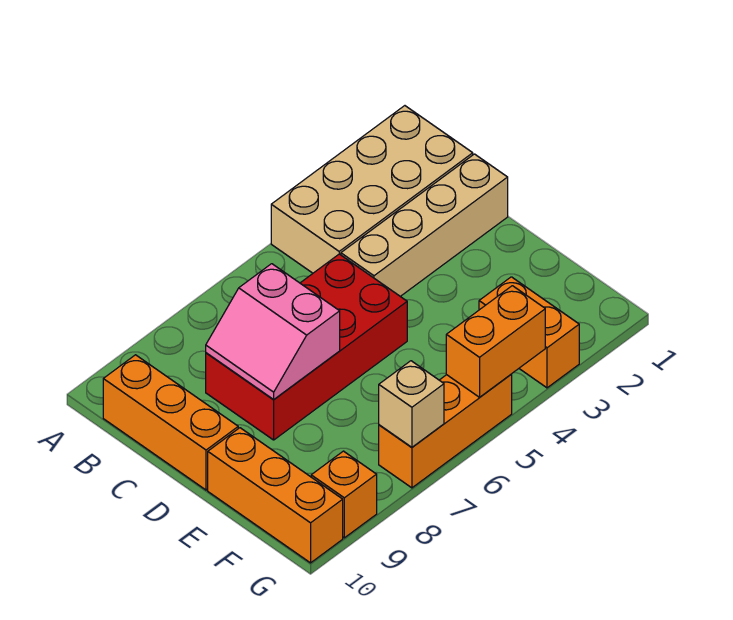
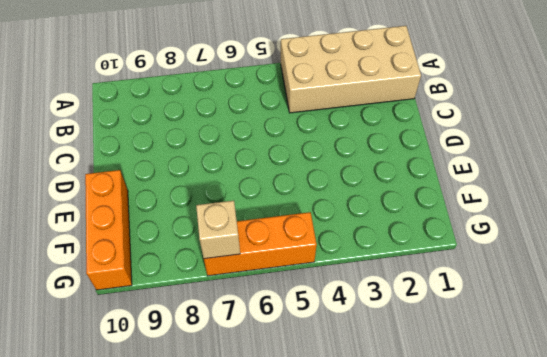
none -> orange 1x3 brick [103,355,238,490]
none -> tan 1x4 brick [341,154,508,296]

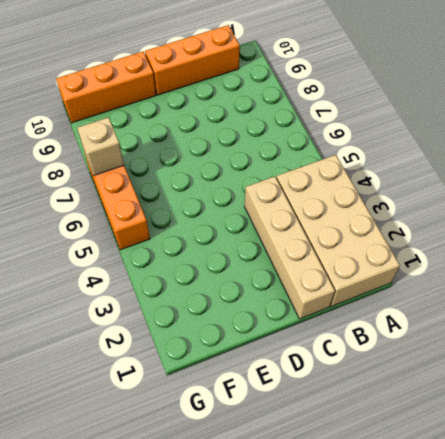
none -> red 2x4 brick [206,254,407,440]
none -> orange 1x2 brick [479,277,579,388]

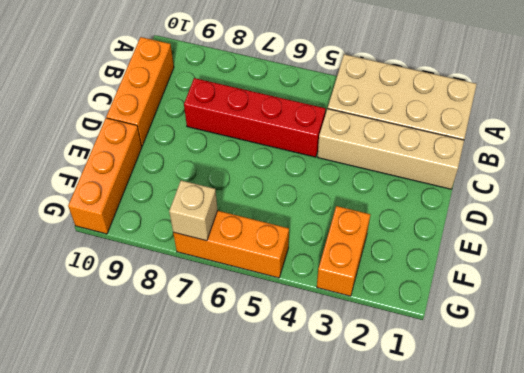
red 1x4 brick [184,78,326,157] -> red 2x4 brick [206,254,407,440]
none -> orange 1x1 brick [311,451,377,538]
none -> pink 2x2 slope [206,264,340,400]

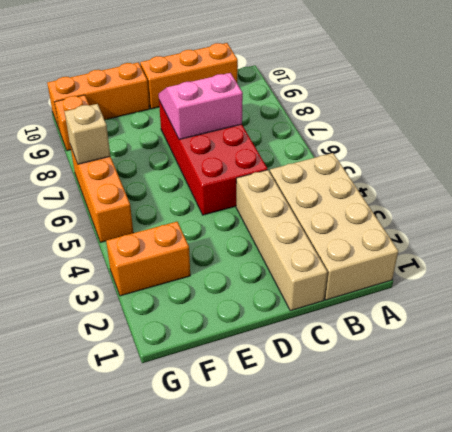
none -> orange 1x2 brick [446,286,545,397]

